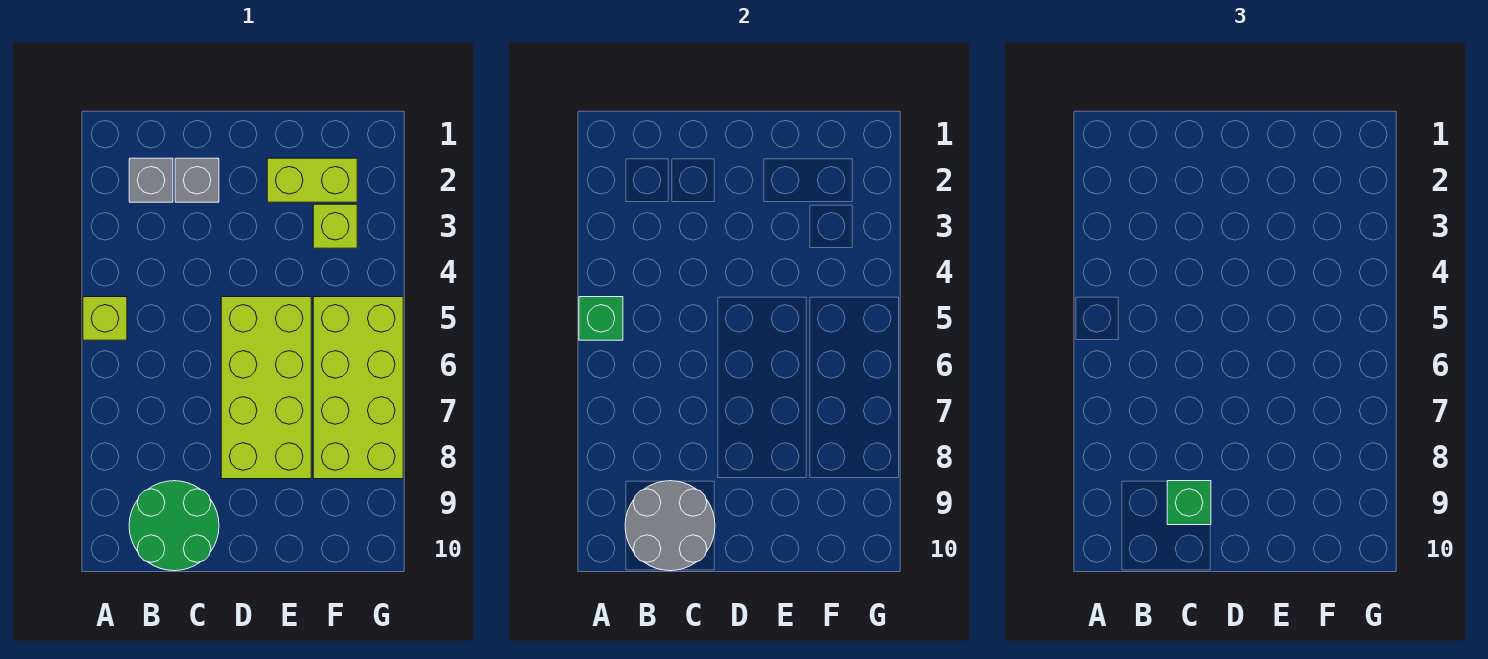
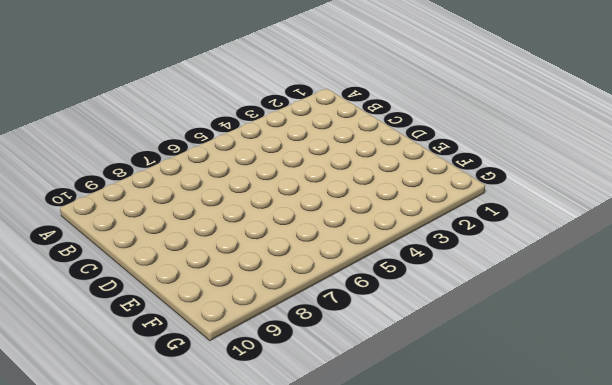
none -> lime 1x1 brick [83,297,127,340]
none -> grey 1x1 brick [129,158,173,202]

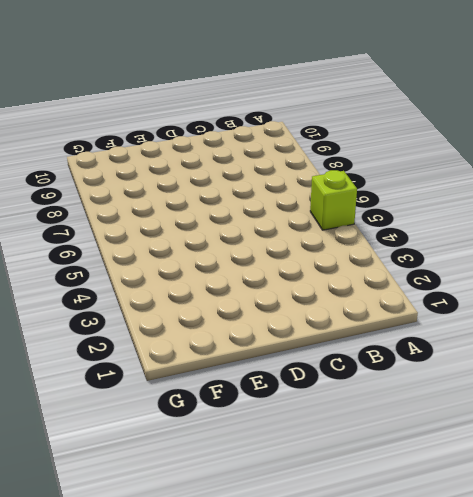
none -> grey 1x1 brick [129,158,173,202]
none -> green 2x2 round brick [129,481,219,571]

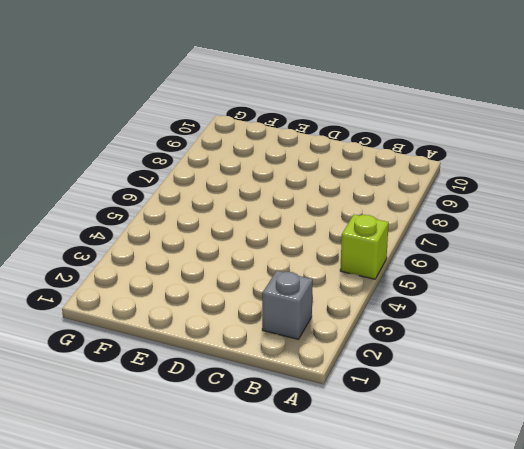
none -> green 2x2 round brick [129,481,219,571]
none -> grey 1x1 brick [175,158,219,202]

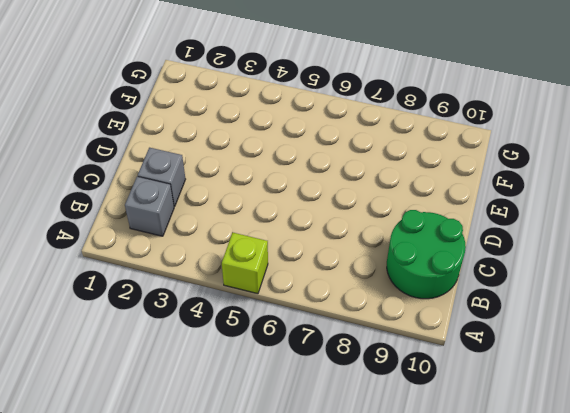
none -> lime 2x4 brick [221,297,311,479]
none -> lime 1x2 brick [267,158,357,202]

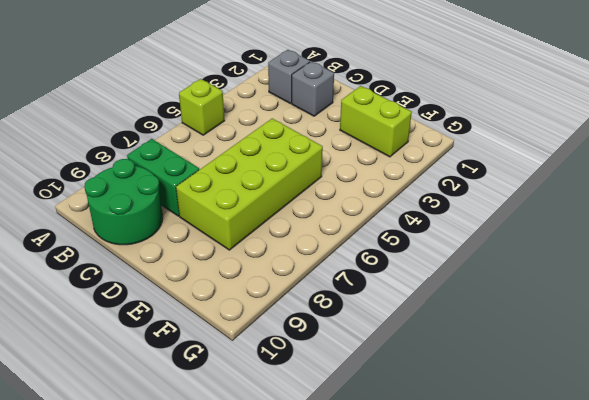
green 1x2 brick [127,139,200,216] -> none
none -> lime 1x1 brick [313,204,357,248]
none -> lime 2x4 brick [313,297,403,479]

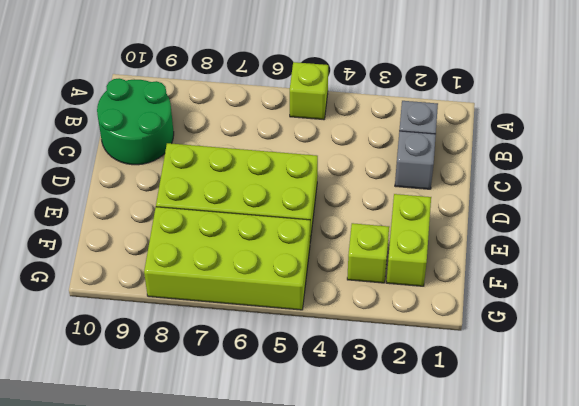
none -> green 1x1 brick [579,297,623,340]
none -> grey 2x2 round brick [625,481,715,571]

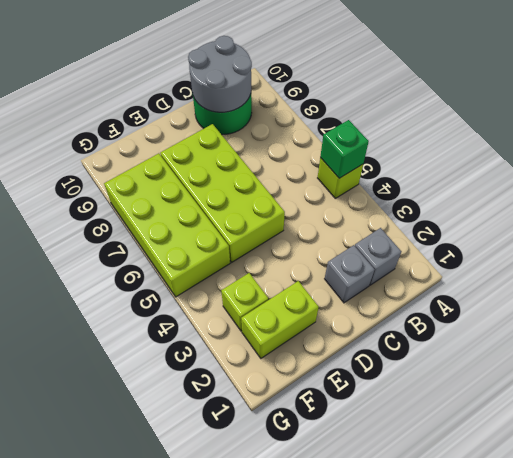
none -> green 1x1 brick [1167,481,1211,525]

